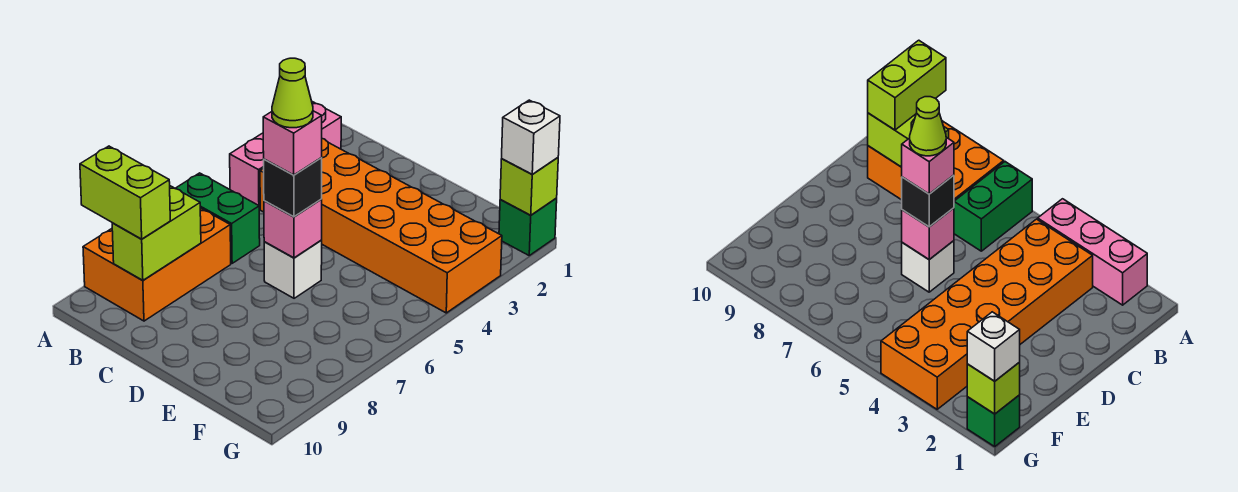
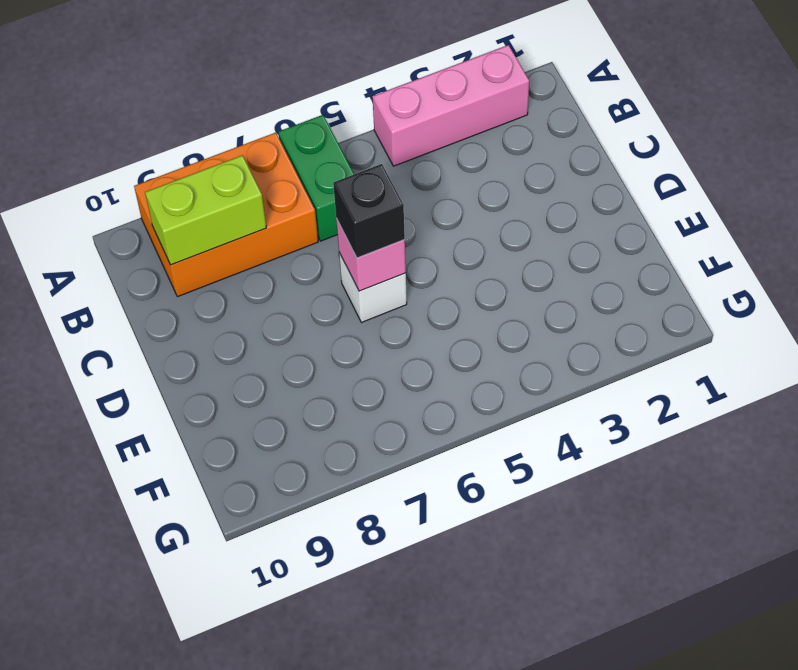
none -> orange 2x6 brick [260,139,502,313]
none -> green 1x1 brick [499,198,557,255]
none -> lime 1x1 brick [500,158,558,215]

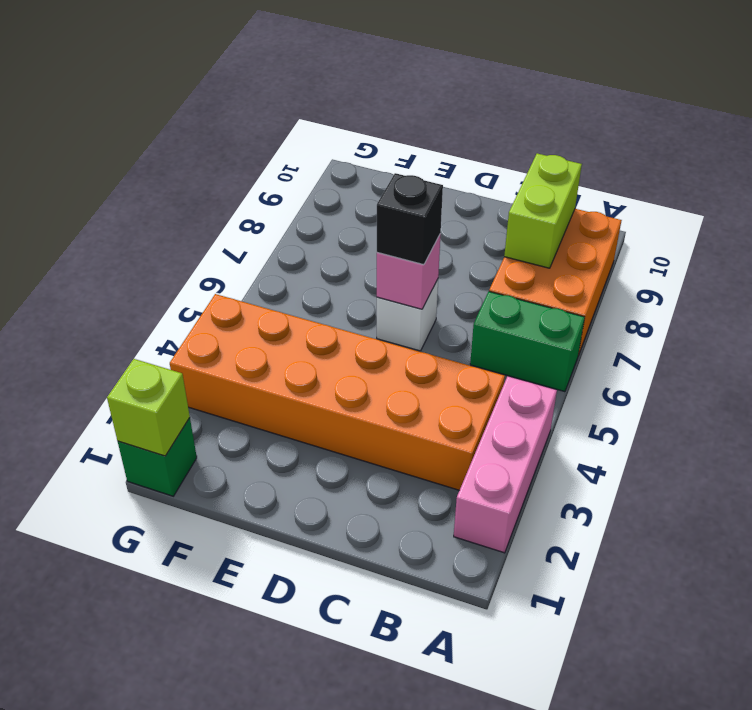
none -> lime 1x2 brick [80,146,170,239]
none -> white 1x1 brick [502,100,560,174]
none -> pink 1x1 brick [263,111,322,175]

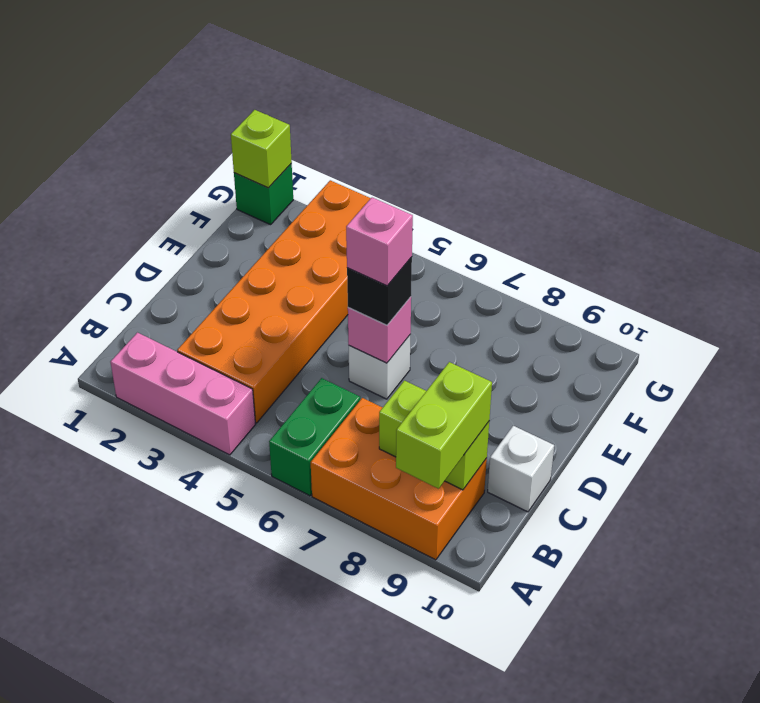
white 1x1 brick [488,426,554,512] -> white 1x1 brick moved to [502,100,560,174]
none -> lime 1x1 cone [272,58,313,128]

